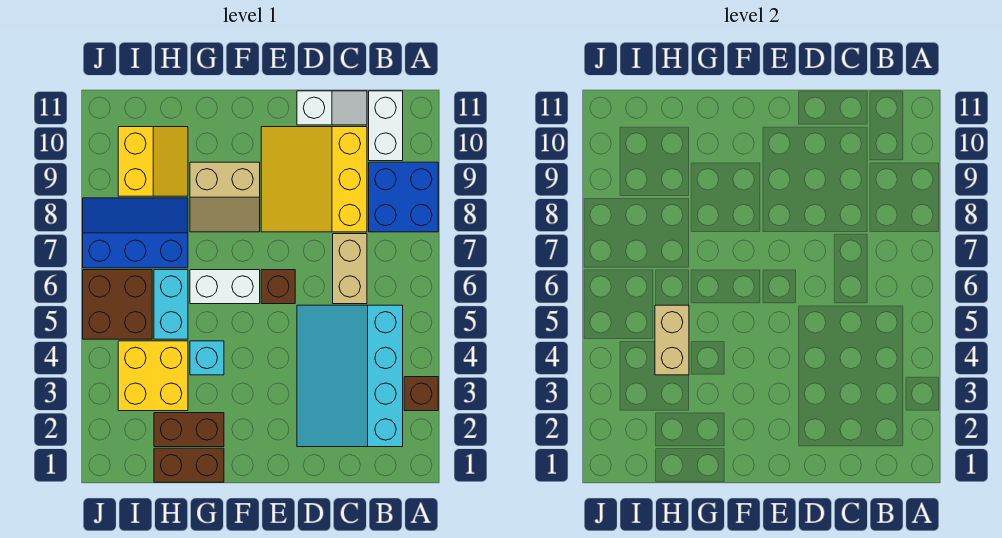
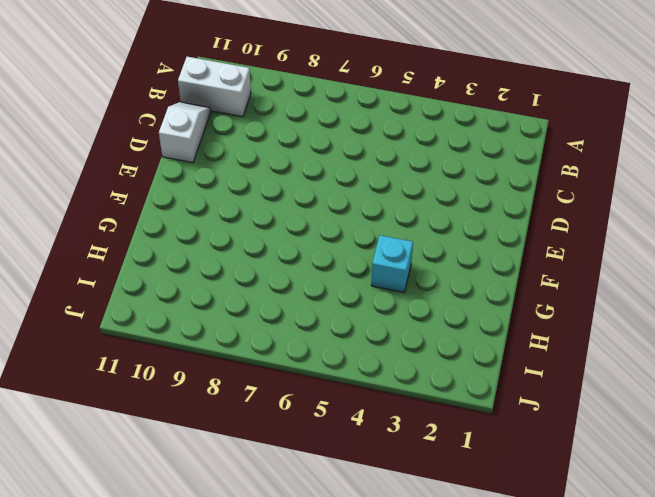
none -> brown 1x1 brick [404,377,438,411]
none -> blue 2x2 brick [369,162,438,232]
none -> cyan 3x4 slope [297,305,403,447]

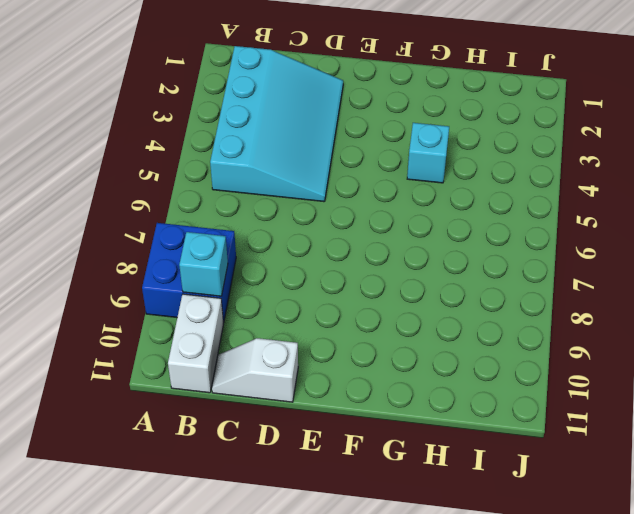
cyan 1x1 brick [179,232,228,296] -> none
none -> brown 1x1 brick [404,377,438,411]
none -> tan 1x2 brick [333,234,367,304]
none -> yellow 3x3 slope [261,127,367,232]

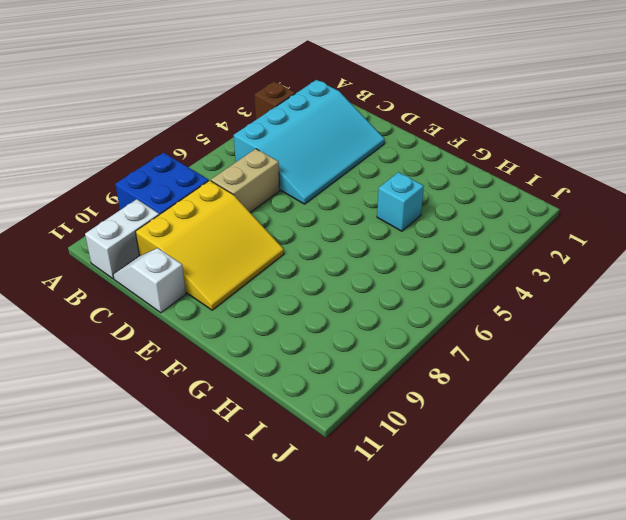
none -> brown 1x1 brick [261,270,295,304]
none -> white 1x2 brick [190,270,260,304]
none -> tan 2x2 slope [190,162,260,232]

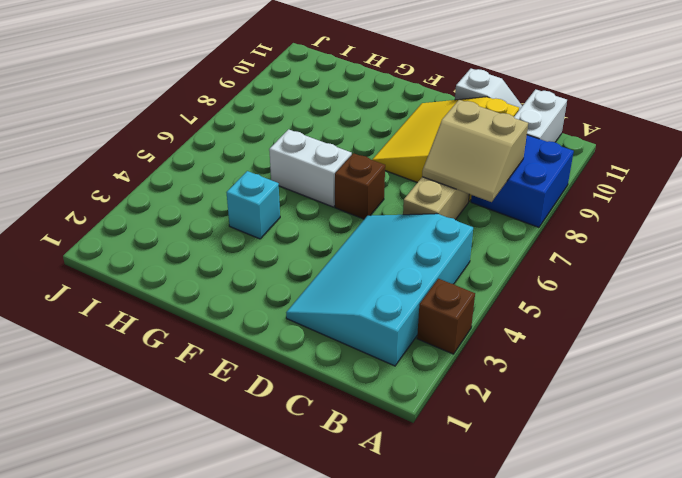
tan 2x2 slope [422,100,528,202] -> tan 2x2 slope moved to [190,162,260,232]
none -> brown 1x2 brick [154,448,224,482]
none -> brown 1x2 brick [154,413,224,447]
none -> yellow 2x2 brick [118,341,188,411]

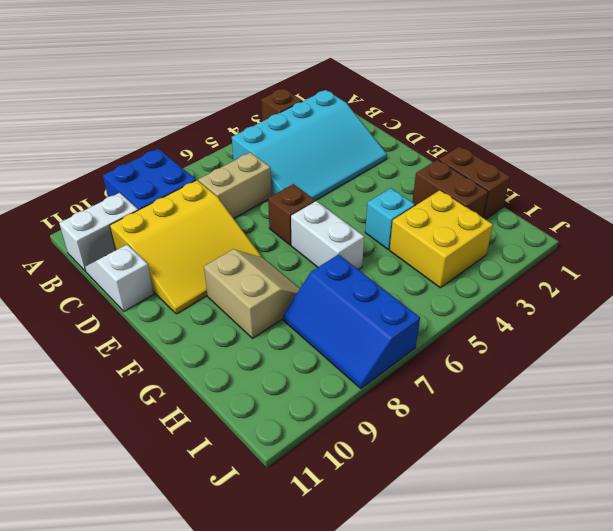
none -> cyan 1x2 brick [154,270,188,339]
none -> yellow 2x2 slope [118,127,188,196]
none -> brown 2x2 brick [83,270,152,339]

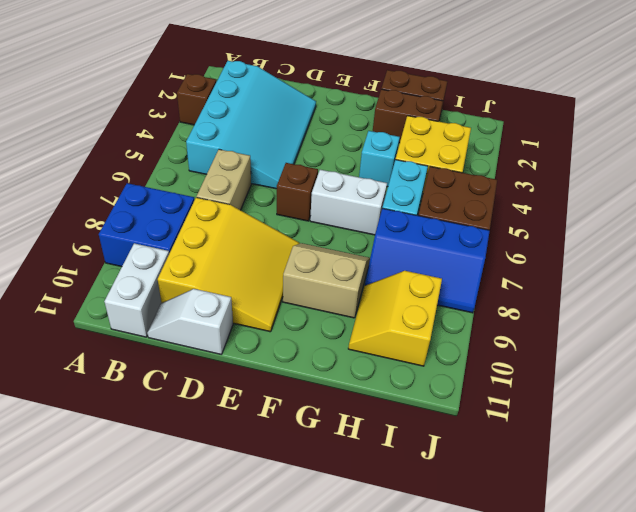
none -> tan 1x2 brick [655,305,689,375]

